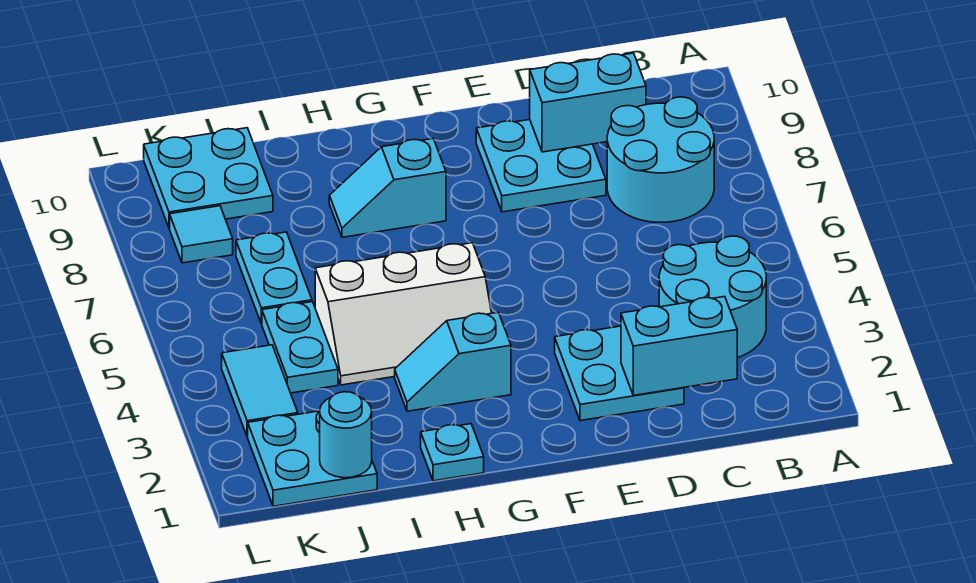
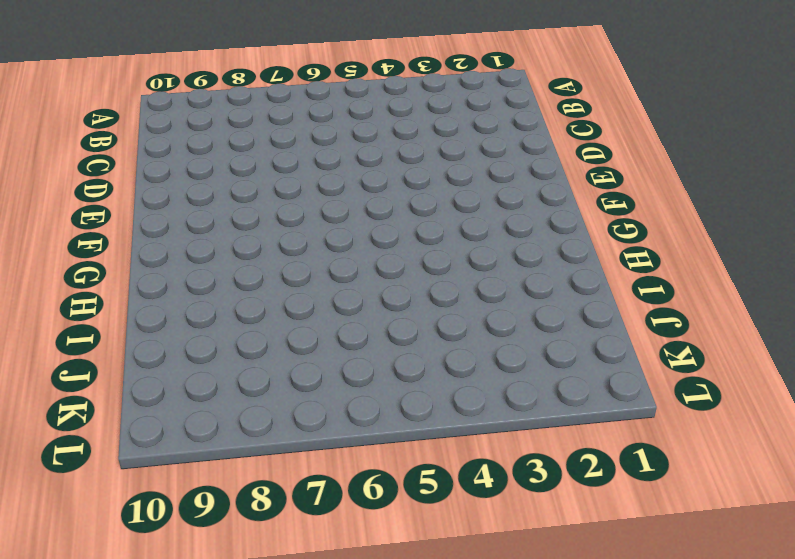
none -> cyan 2x2 round brick [659,236,766,358]
none -> cyan 2x2 round brick [607,97,714,222]
none -> cyan 2x2 plate [555,326,684,421]

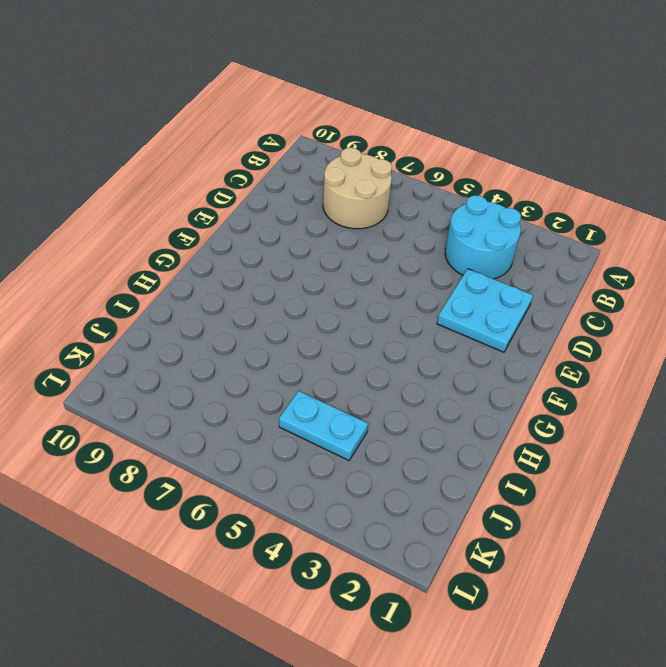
tan 2x2 round brick [323,148,392,229] -> cyan 2x2 round brick [607,97,714,222]
none -> cyan 2x2 plate [476,120,606,212]
none -> cyan 1x2 slope [395,312,511,411]
none -> white 2x3 slope [315,243,491,385]

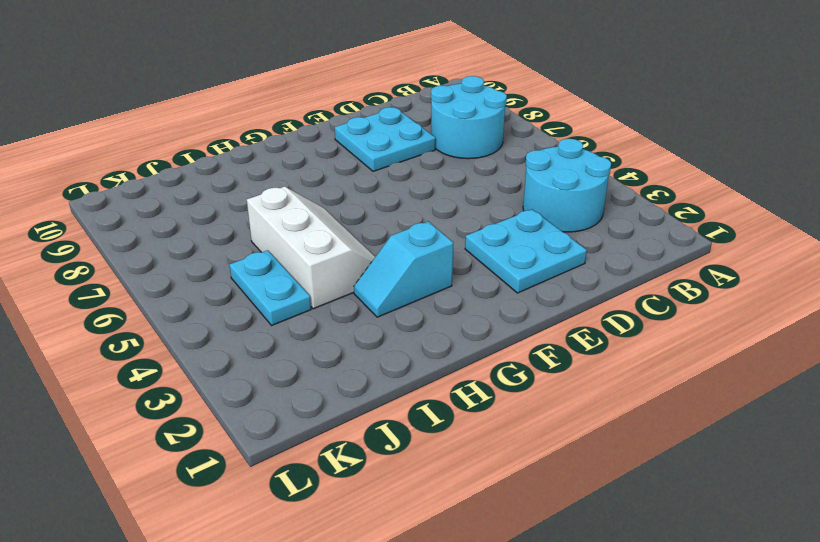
white 2x3 slope [247,186,375,309] -> white 2x3 slope turned to [315,243,491,385]
none -> cyan 1x2 slope [329,139,446,237]
none -> cyan 1x1 plate [421,424,484,481]
none -> cyan 2x2 plate [248,411,377,506]

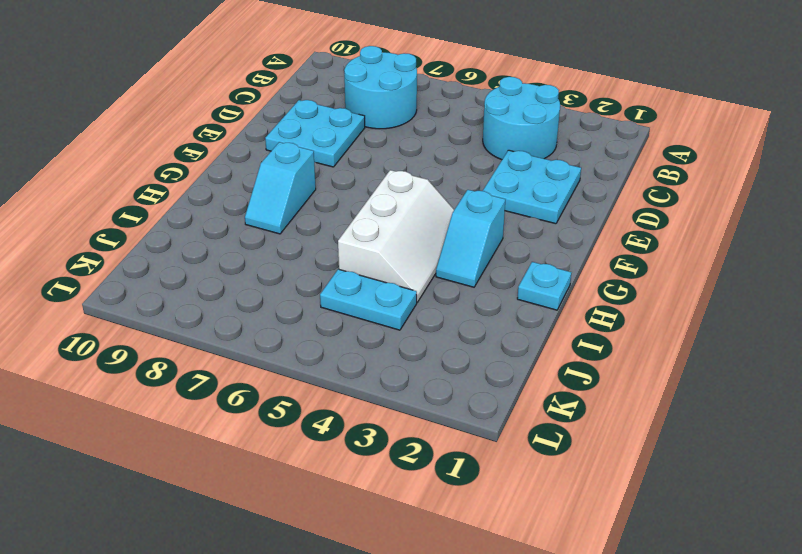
none -> cyan 2x2 plate [248,411,377,506]
none -> cyan 1x2 plate [236,232,312,324]
none -> cyan 2x2 plate [144,128,273,228]

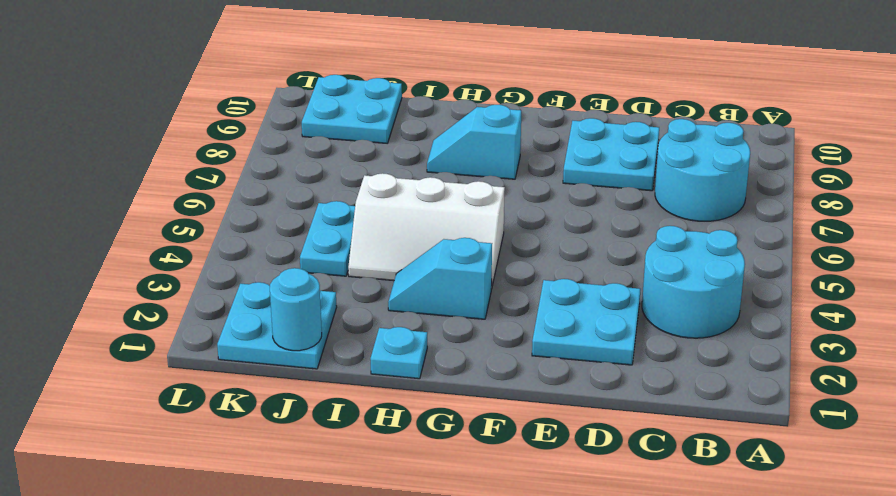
none -> cyan 1x2 plate [236,232,312,324]
none -> cyan 1x2 tile [222,345,298,437]
none -> cyan 1x1 tile [170,206,233,263]

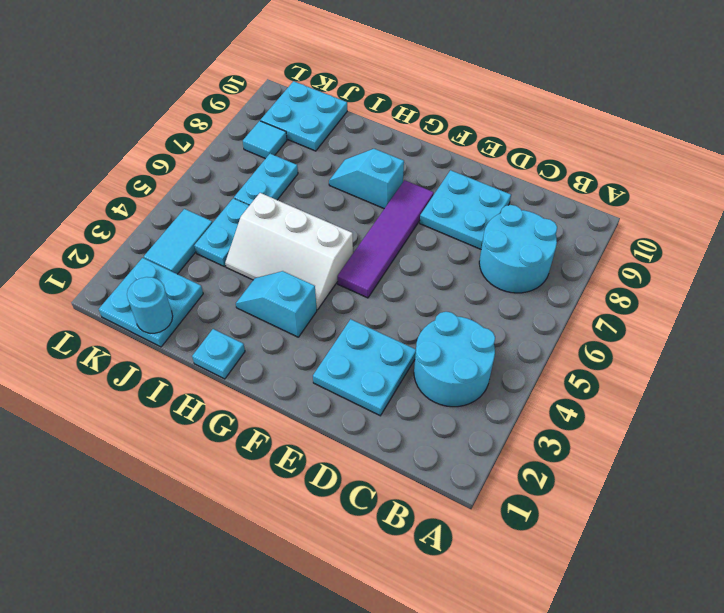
purple 1x4 tile [337,180,434,298] -> none
none -> cyan 1x2 brick [621,297,737,395]
none -> cyan 1x2 brick [530,53,646,152]

